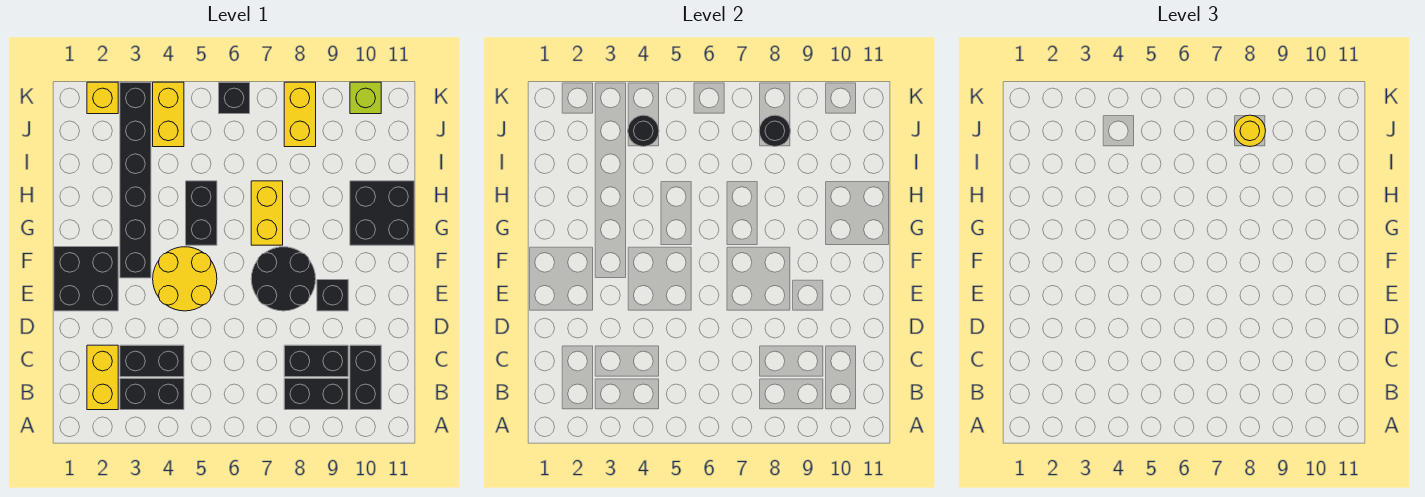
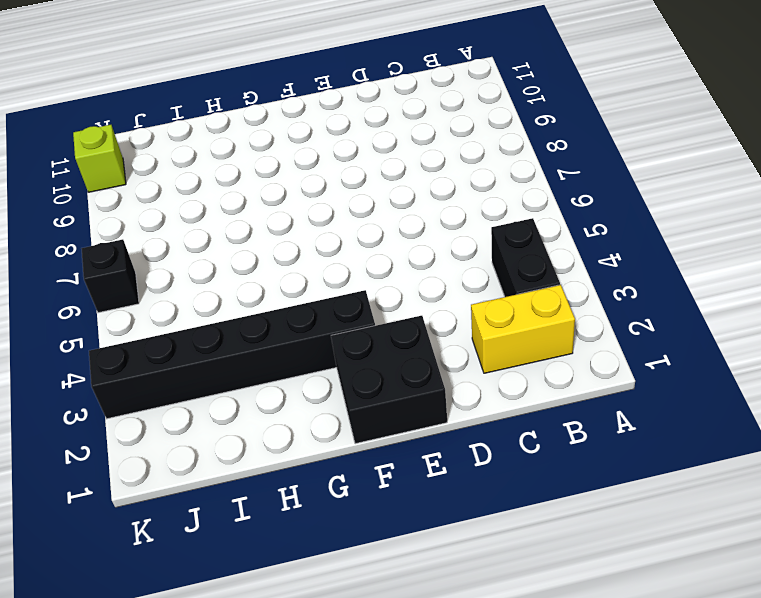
none -> black 1x2 brick [284,378,348,410]
none -> black 1x2 brick [350,345,381,410]
none -> black 1x2 brick [120,345,184,377]

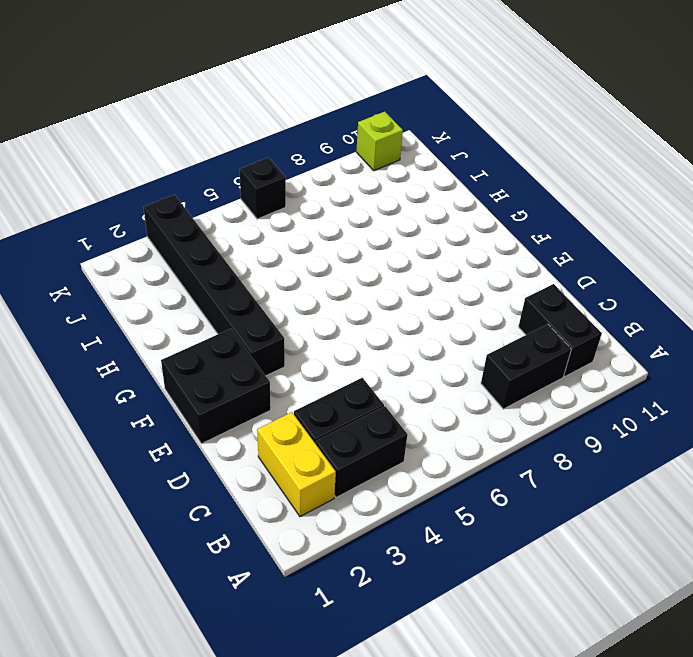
none -> black 1x2 brick [284,345,348,377]
none -> yellow 2x2 round brick [153,247,217,311]
none -> black 2x2 round brick [251,247,316,311]

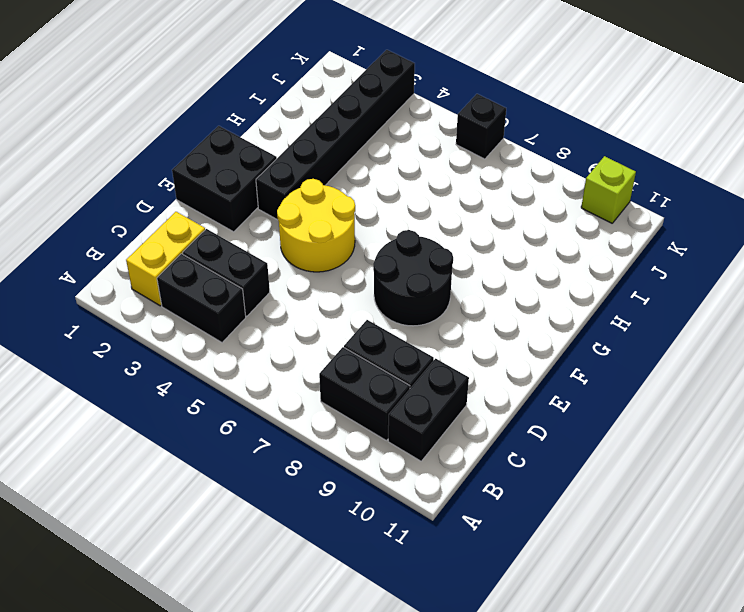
none -> black 1x1 brick [317,280,348,311]
none -> black 1x2 brick [186,181,217,245]
none -> yellow 1x2 brick [251,181,283,245]

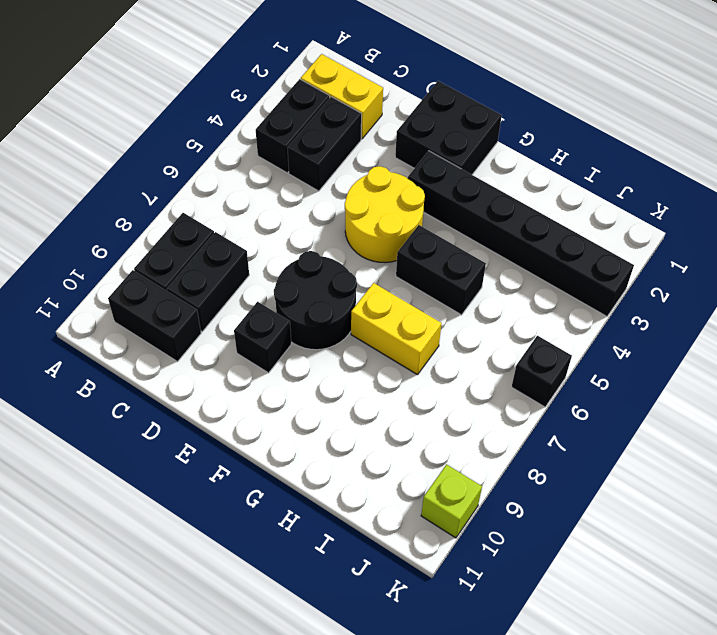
none -> black 2x2 brick [350,181,414,245]
none -> yellow 1x2 brick [153,82,184,147]
none -> yellow 1x2 brick [284,82,316,147]

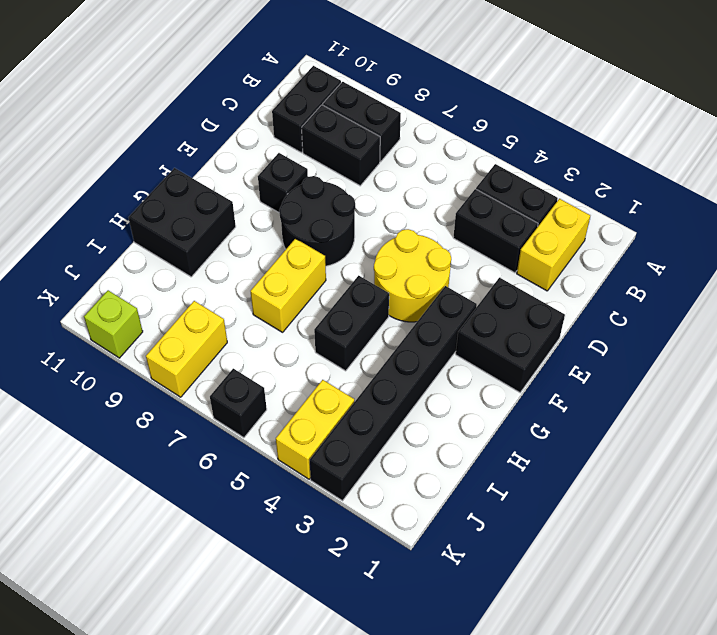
none -> yellow 1x1 brick [87,82,118,114]
none -> black 1x1 round brick [628,115,659,147]
none -> black 1x1 round brick [759,115,791,147]

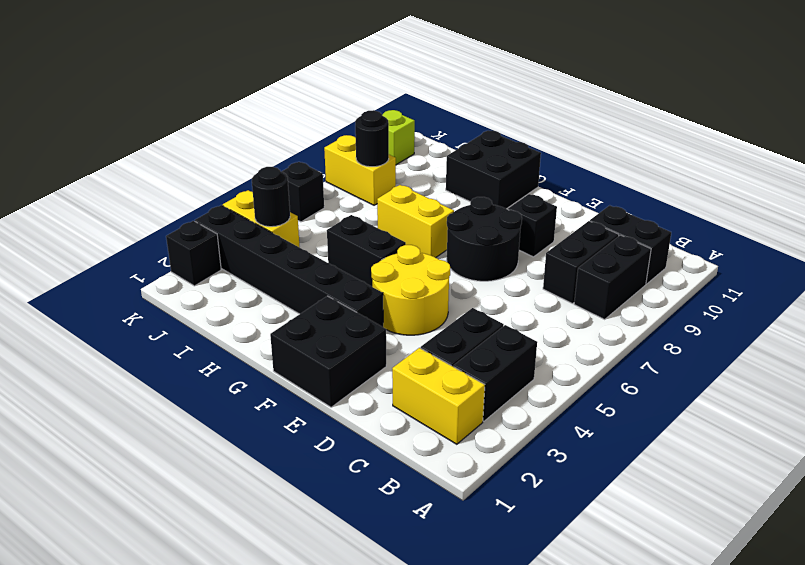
black 1x1 brick [166,221,221,286] -> yellow 1x1 brick [87,82,118,114]
none -> yellow 1x1 round brick [1234,115,1266,147]

